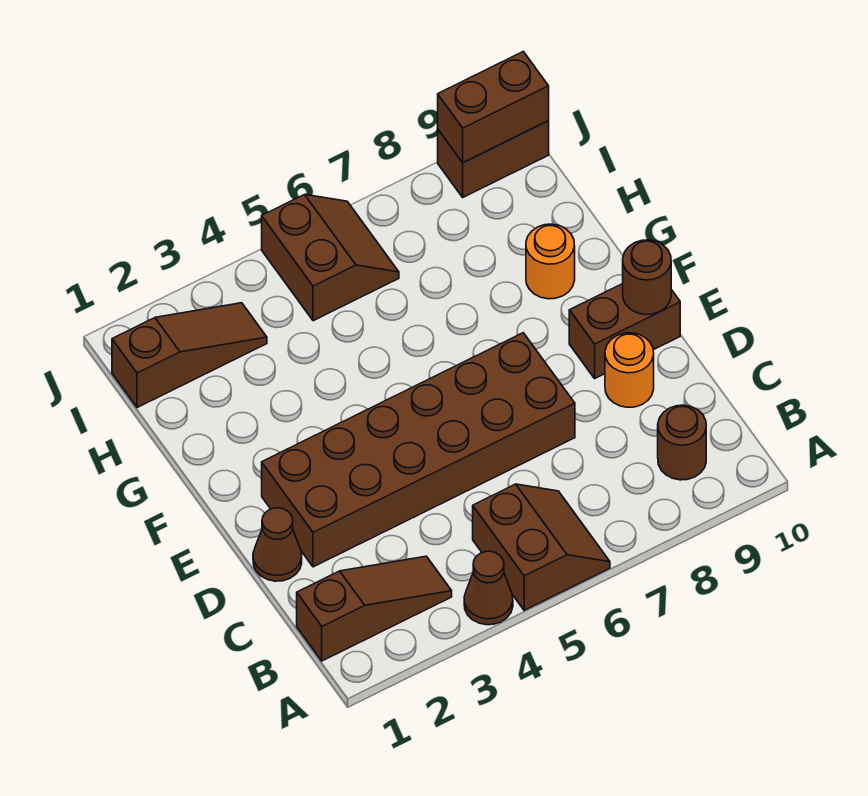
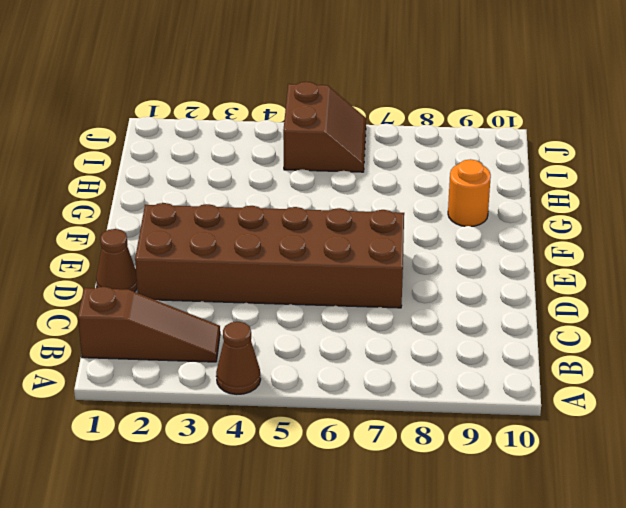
none -> brown 2x2 slope [473,484,610,610]
none -> brown 1x1 round brick [658,405,706,480]
none -> orange 1x1 round brick [605,333,654,407]

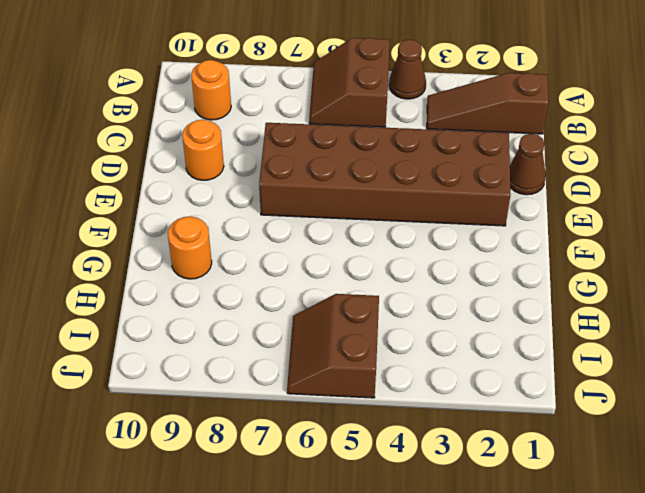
orange 1x1 round brick [191,60,231,120] -> brown 1x1 round brick [658,405,706,480]
none -> brown 1x2 brick [569,284,680,378]
none -> brown 1x3 slope [112,303,267,408]
none -> brown 1x2 brick [438,121,549,197]

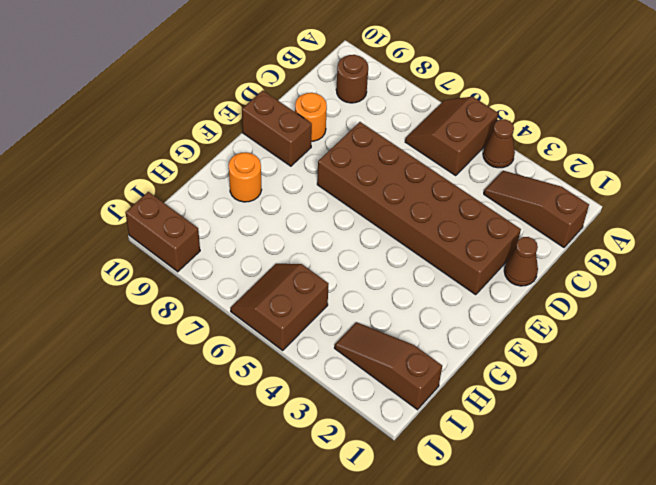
none -> brown 1x1 round brick [623,240,671,315]
none -> brown 1x2 brick [438,52,549,163]

